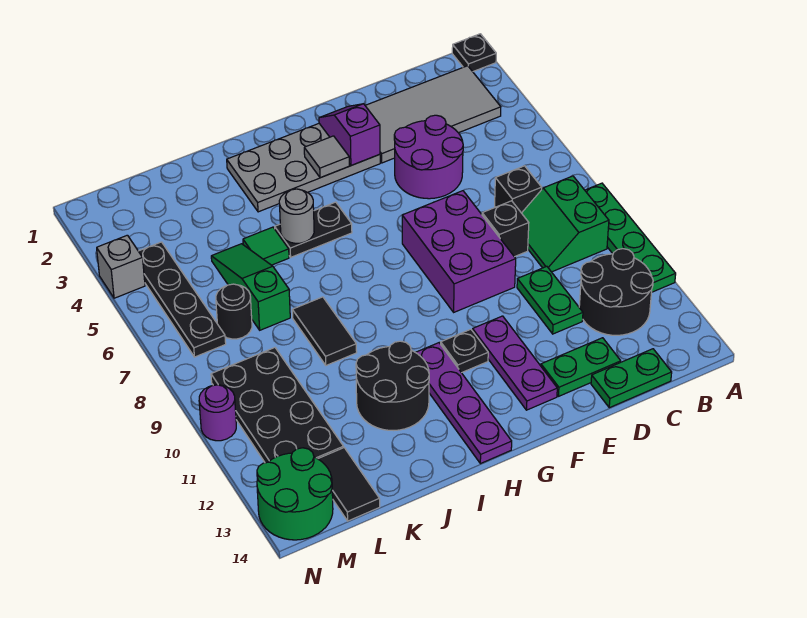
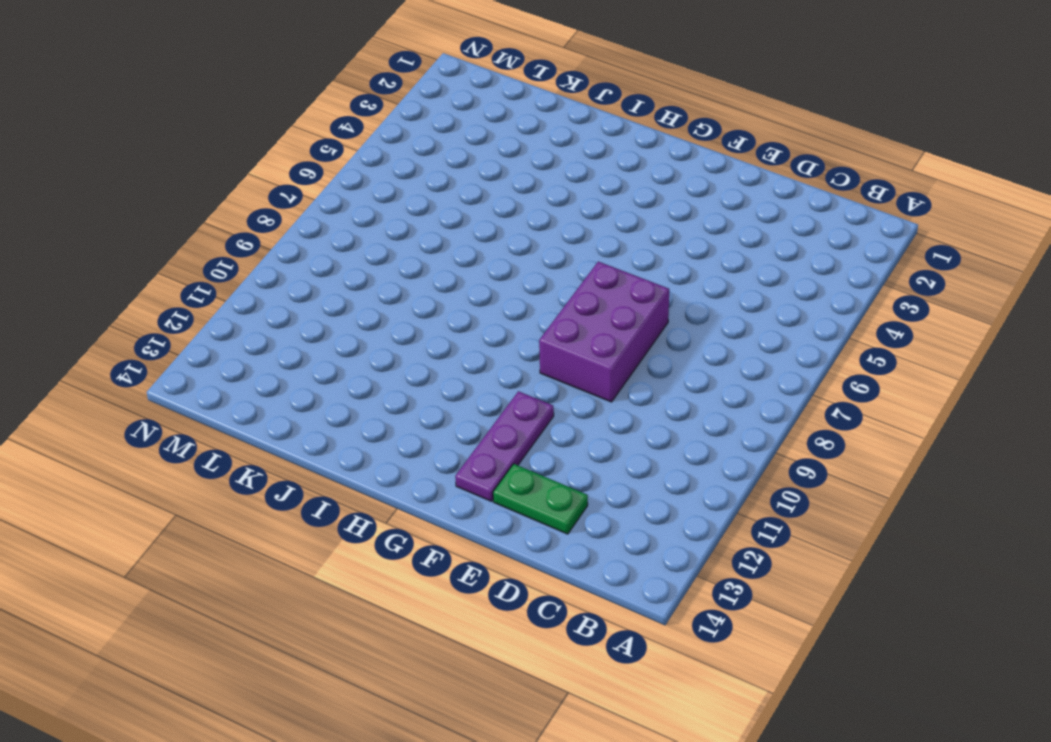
none -> black 1x1 plate [452,34,496,72]
none -> green 1x4 plate [585,183,676,292]
none -> grey 2x4 tile [365,66,501,163]
none -> green 2x2 slope [522,176,609,272]

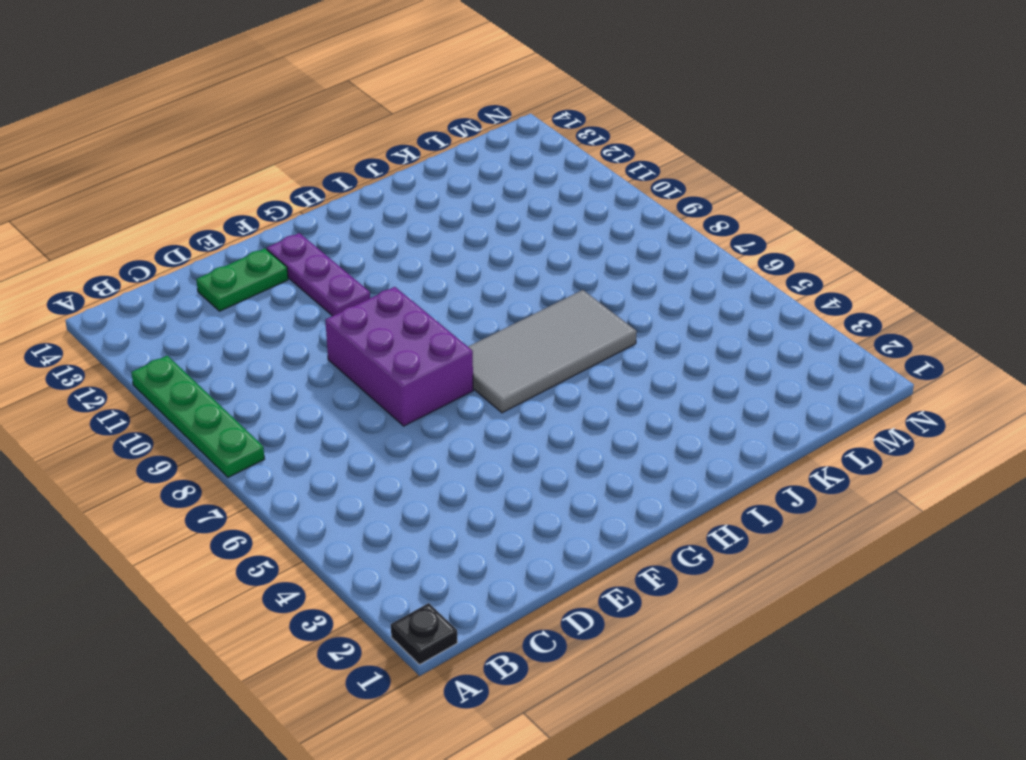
grey 2x4 tile [468,290,637,413] -> grey 2x4 tile moved to [365,66,501,163]
none -> green 2x2 slope [522,176,609,272]
none -> black 2x2 round brick [579,249,653,335]
none -> black 1x1 brick [495,166,542,213]
none -> green 1x2 plate [591,349,672,408]

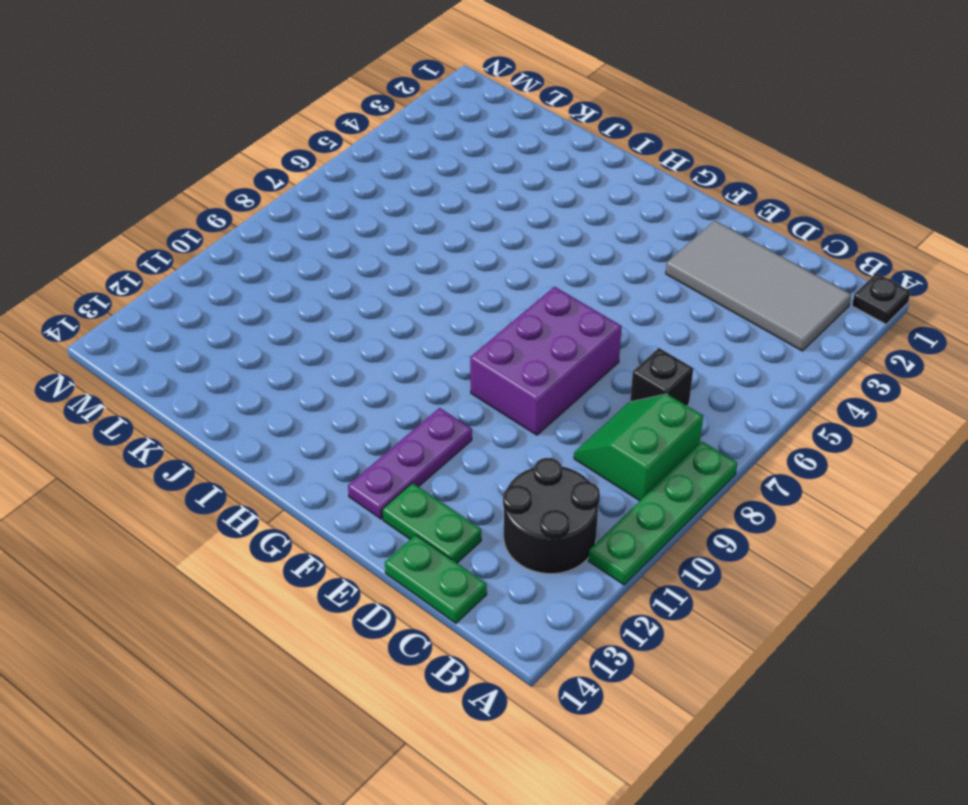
none -> purple 2x2 round brick [394,115,463,199]
none -> black 1x1 brick [482,201,529,257]
none -> green 1x2 plate [517,266,583,334]
none -> grey 2x4 plate [227,124,380,212]

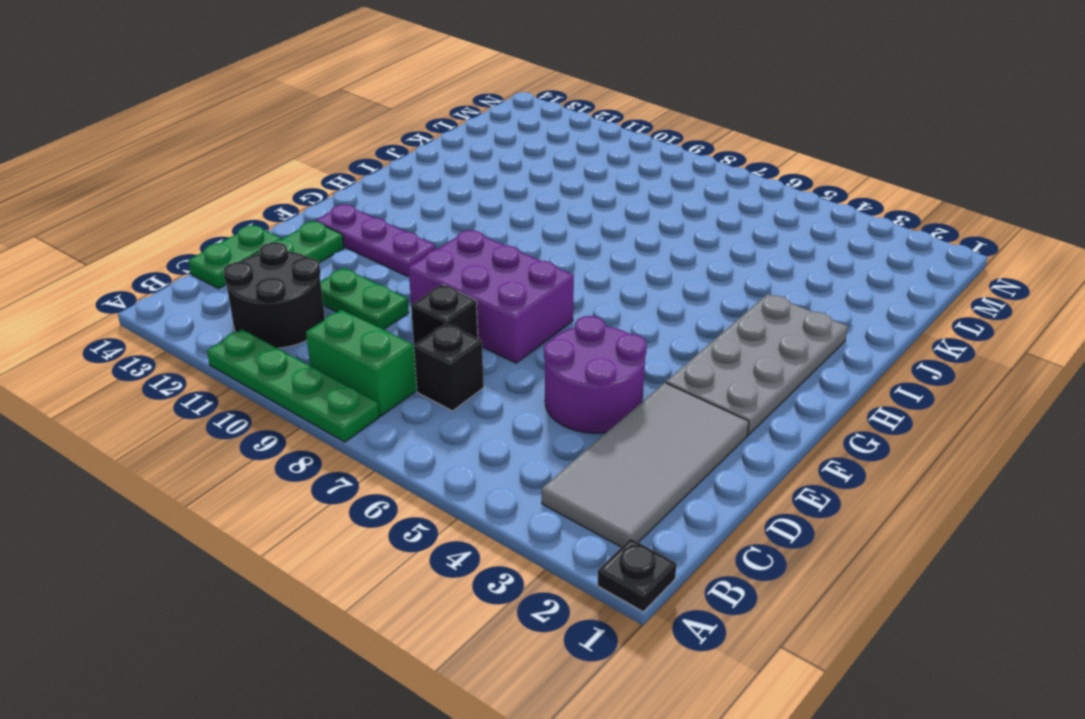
none -> black 1x1 plate [441,329,488,373]
none -> black 1x2 plate [275,202,352,257]
none -> purple 1x4 plate [416,343,512,464]
none -> black 2x2 round brick [356,341,429,431]

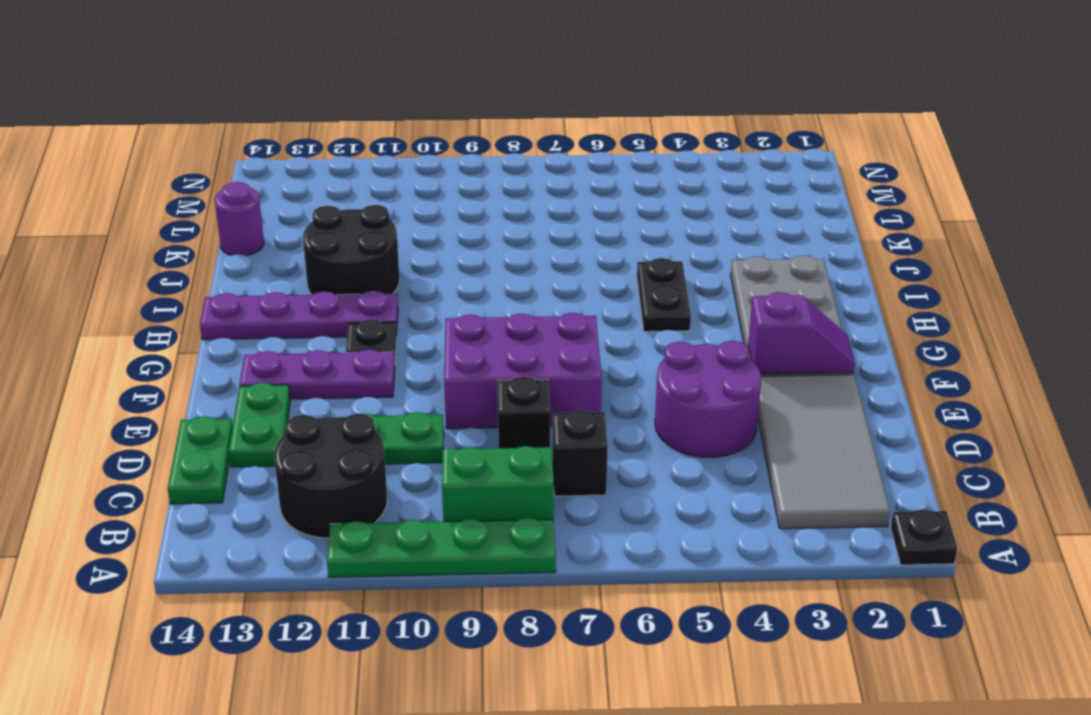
purple 1x1 round brick [215,182,264,256] -> purple 1x1 round brick moved to [199,385,236,441]
none -> green 1x1 tile [243,227,289,265]
none -> black 1x2 tile [292,297,357,365]
none -> green 1x3 slope [211,244,290,330]
none -> black 1x1 round brick [216,284,252,339]

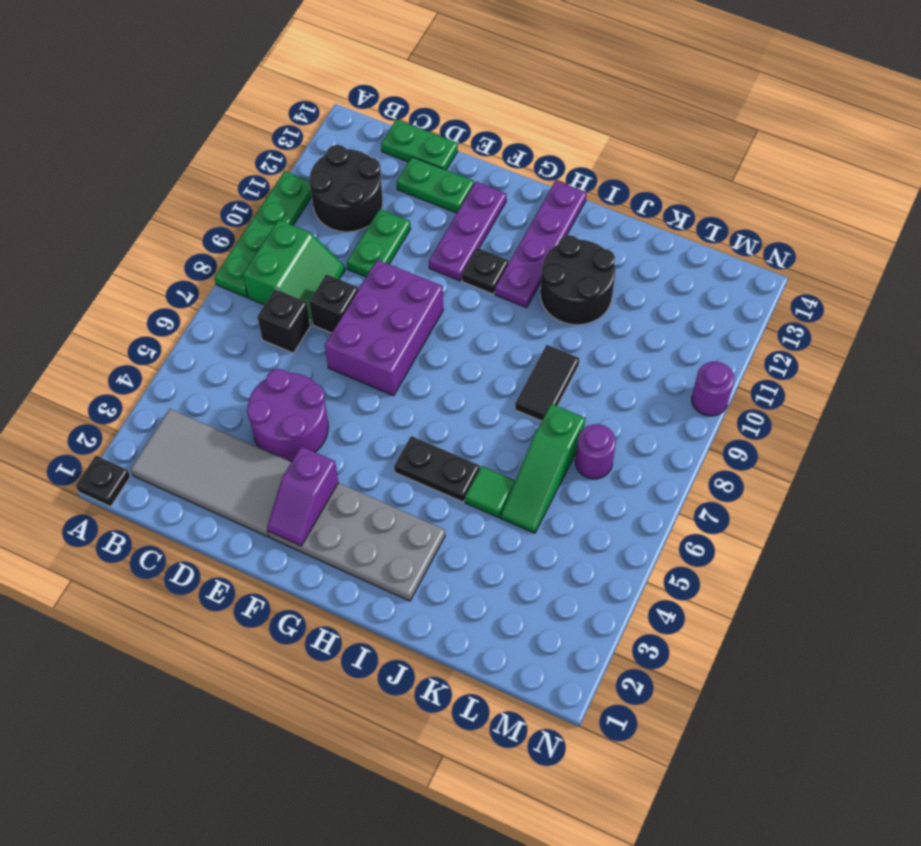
purple 1x1 round brick [575,424,616,479] -> black 1x1 round brick [216,284,252,339]
none -> black 2x4 plate [211,348,344,463]
none -> black 1x2 tile [318,448,380,521]
none -> black 1x4 plate [139,242,226,357]
none -> green 2x2 round brick [257,448,333,540]

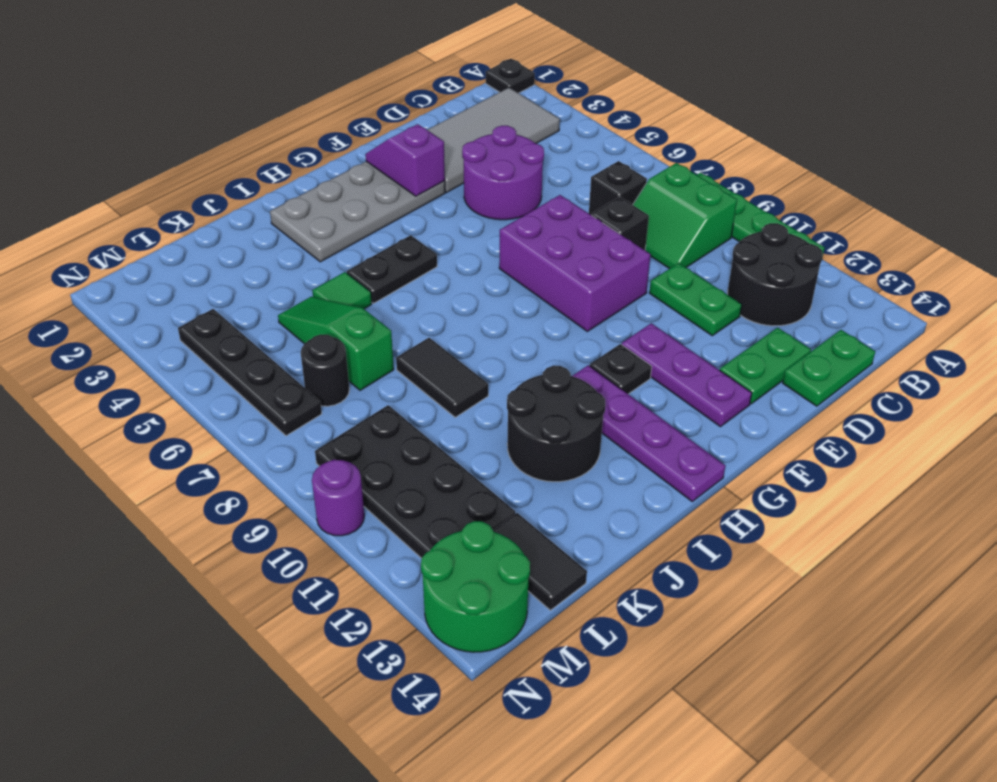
none -> grey 1x1 brick [97,235,145,298]
none -> grey 1x1 tile [304,136,349,178]
none -> grey 1x1 round brick [279,189,314,243]

